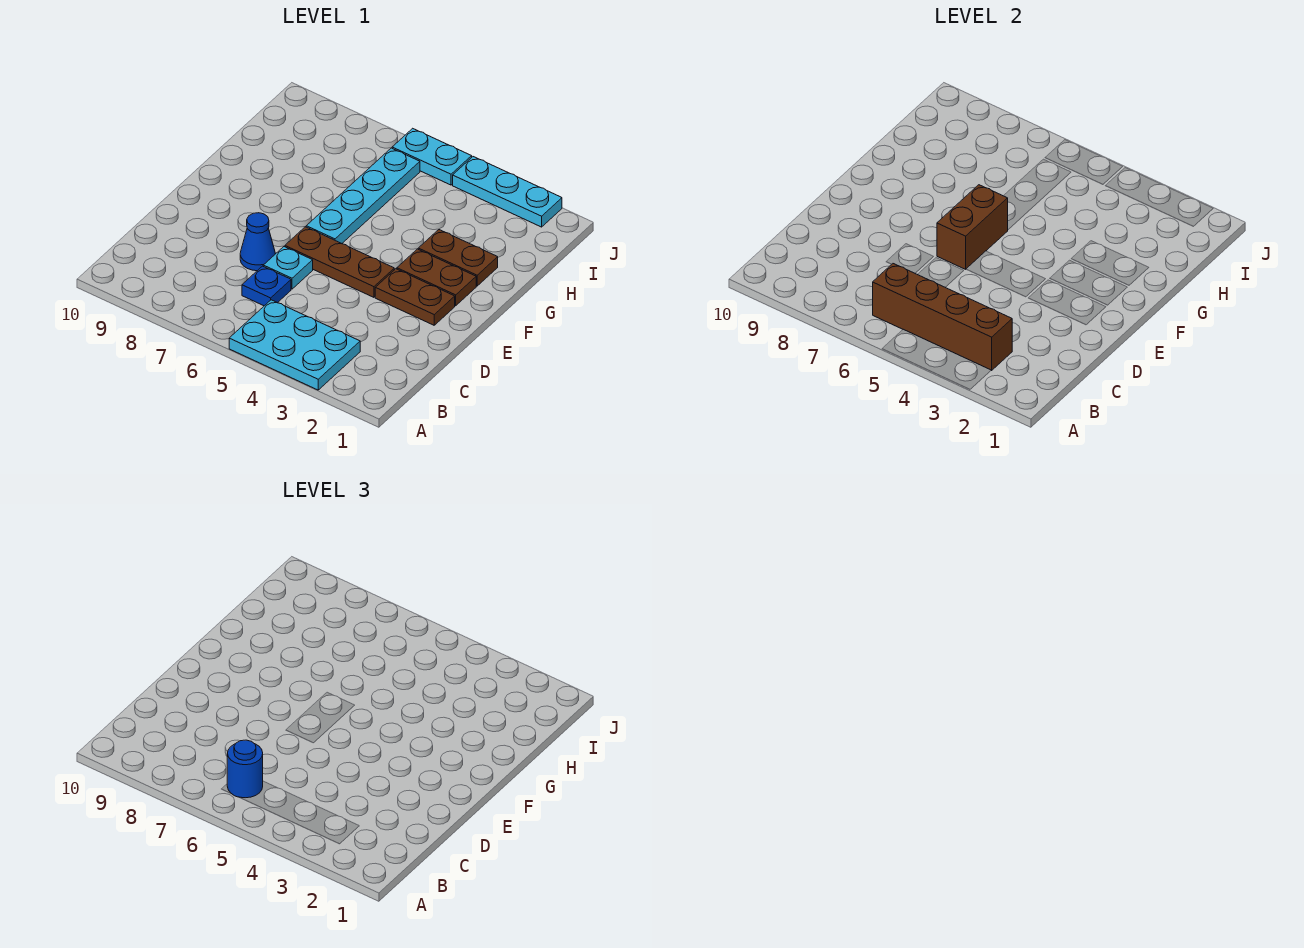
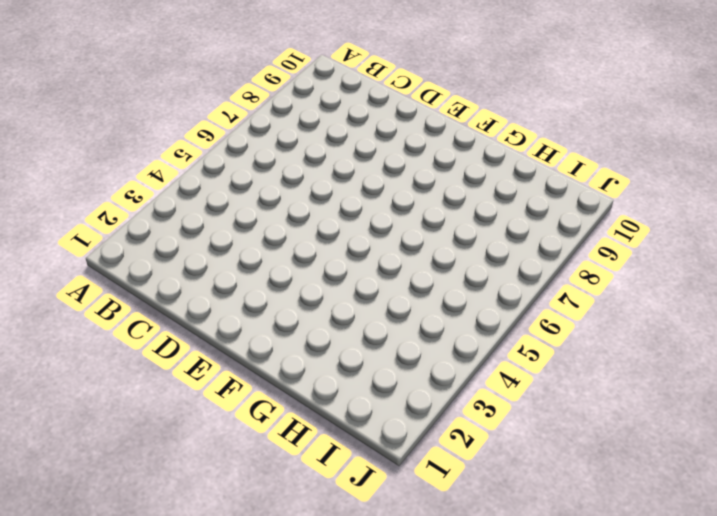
none -> cyan 2x3 plate [229,300,360,390]
none -> blue 1x1 plate [242,266,291,306]
none -> cyan 1x1 plate [263,247,313,289]

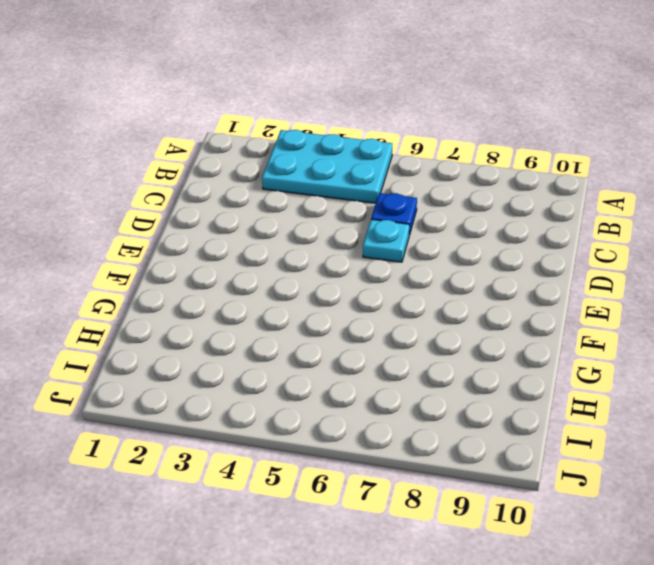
none -> blue 1x1 cone [240,213,275,271]
none -> brown 1x2 plate [375,269,455,325]
none -> brown 1x3 plate [285,227,394,297]

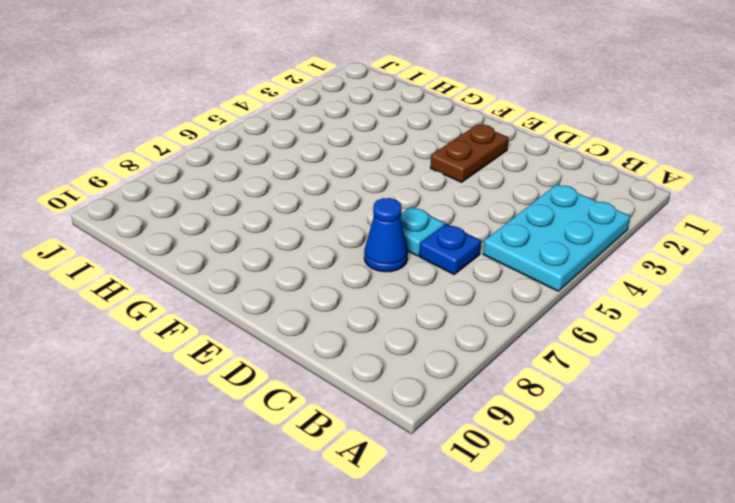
none -> brown 1x3 plate [285,227,394,297]
none -> brown 1x2 plate [397,249,476,306]
none -> cyan 1x4 plate [306,148,420,244]

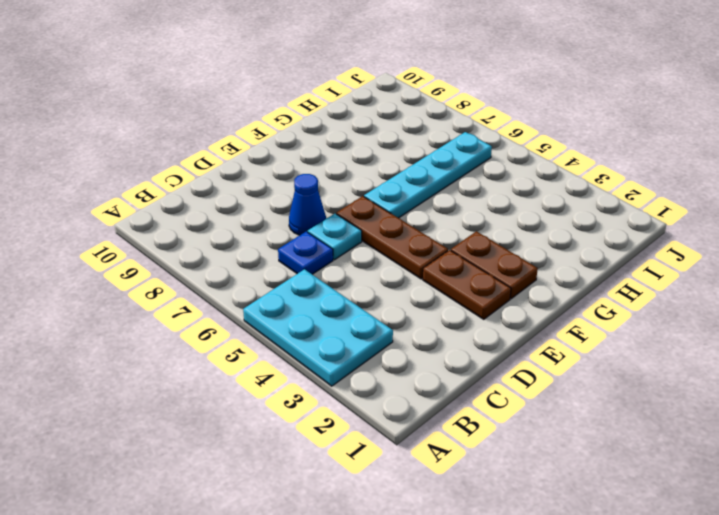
none -> brown 1x2 plate [418,230,498,286]
none -> cyan 1x3 plate [453,157,562,227]
none -> cyan 1x2 plate [392,128,472,185]

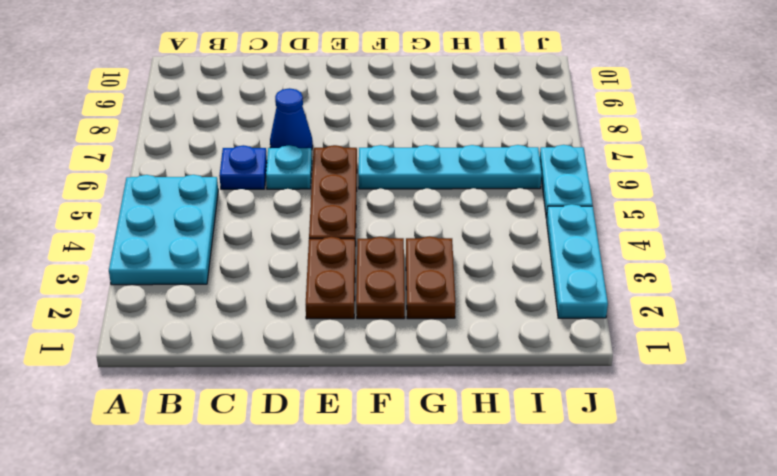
none -> brown 1x4 brick [873,264,1012,370]
none -> brown 1x2 brick [937,185,1008,269]
none -> blue 1x1 round brick [227,740,263,798]

